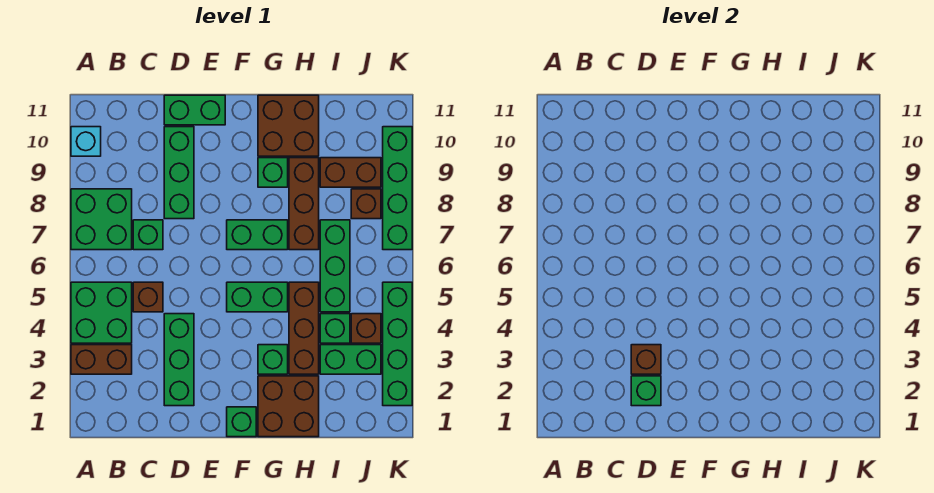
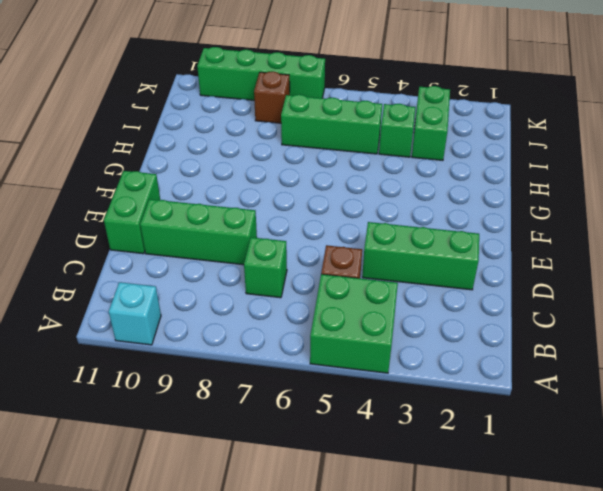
none -> brown 1x2 brick [71,345,132,374]
none -> green 2x2 brick [71,189,132,250]
none -> green 1x1 brick [227,407,256,437]

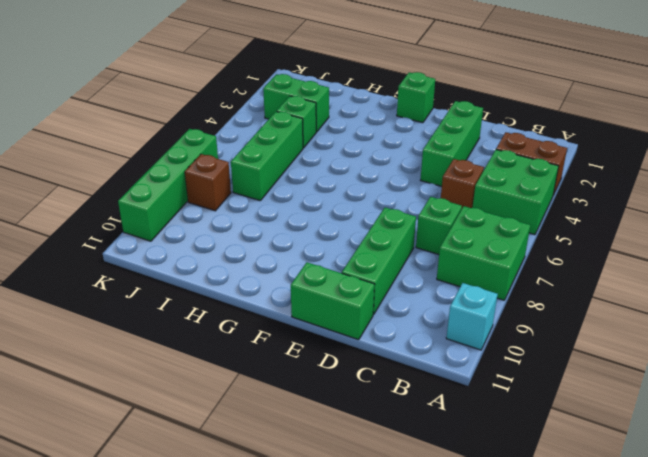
none -> green 1x2 brick [227,282,288,312]
none -> green 1x2 brick [227,220,288,250]
none -> brown 2x2 brick [258,376,319,437]

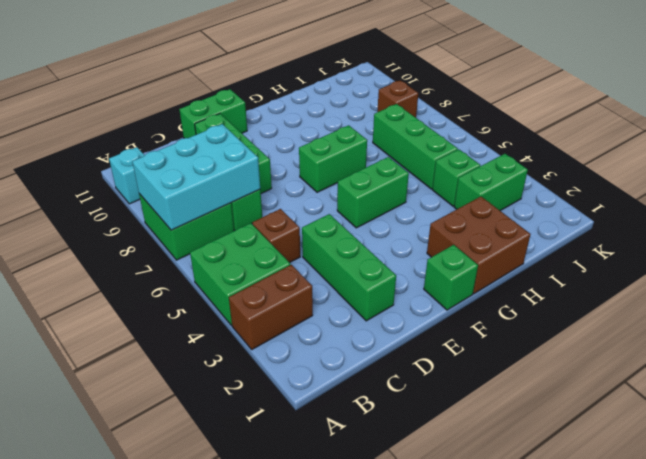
cyan 2x3 brick [132,124,260,230] -> none
none -> green 1x1 brick [258,345,288,374]
none -> green 1x1 brick [258,158,288,187]
none -> brown 2x2 brick [258,95,319,156]

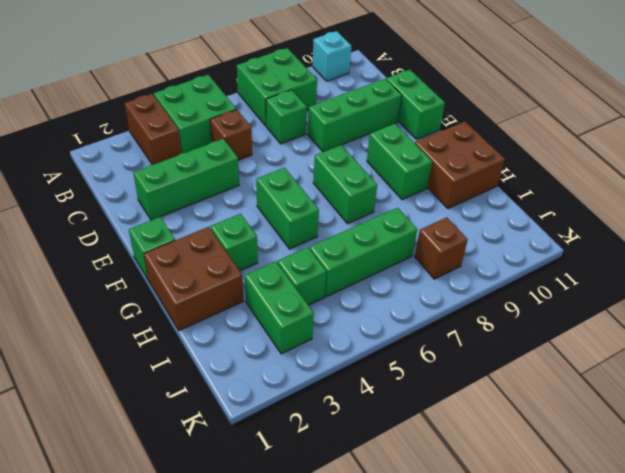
green 1x2 brick [367,124,432,200] -> green 1x1 brick [258,158,288,187]
none -> brown 1x3 brick [289,282,319,374]
none -> brown 1x3 brick [289,158,319,250]
none -> brown 1x2 brick [320,158,381,187]

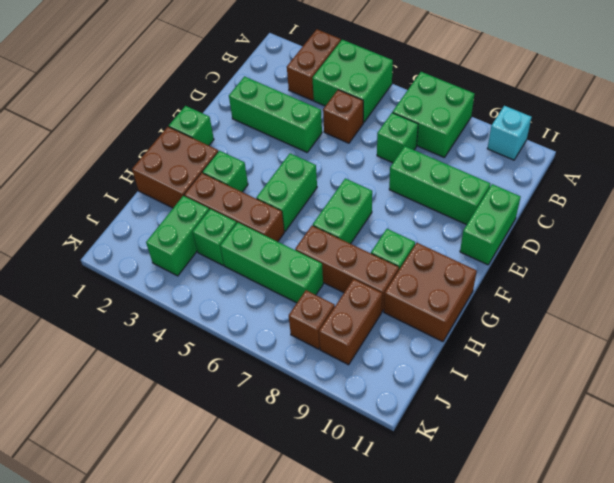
none -> brown 1x1 brick [351,314,381,343]
none -> green 1x4 brick [383,282,412,406]
none -> green 1x4 brick [383,127,412,250]

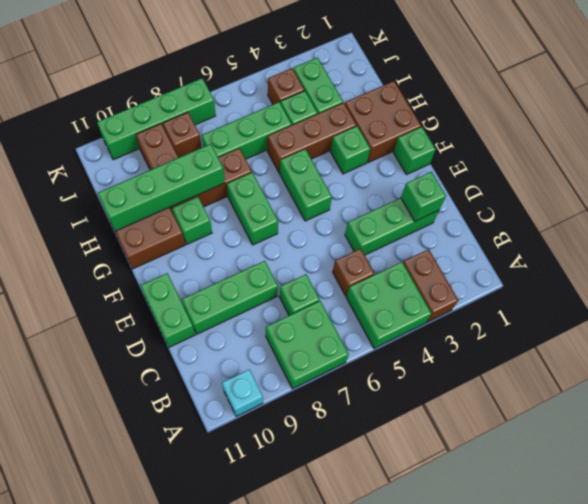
green 1x4 brick [98,144,225,231] -> green 1x4 brick moved to [383,282,412,406]
none -> brown 1x1 brick [631,345,661,374]

